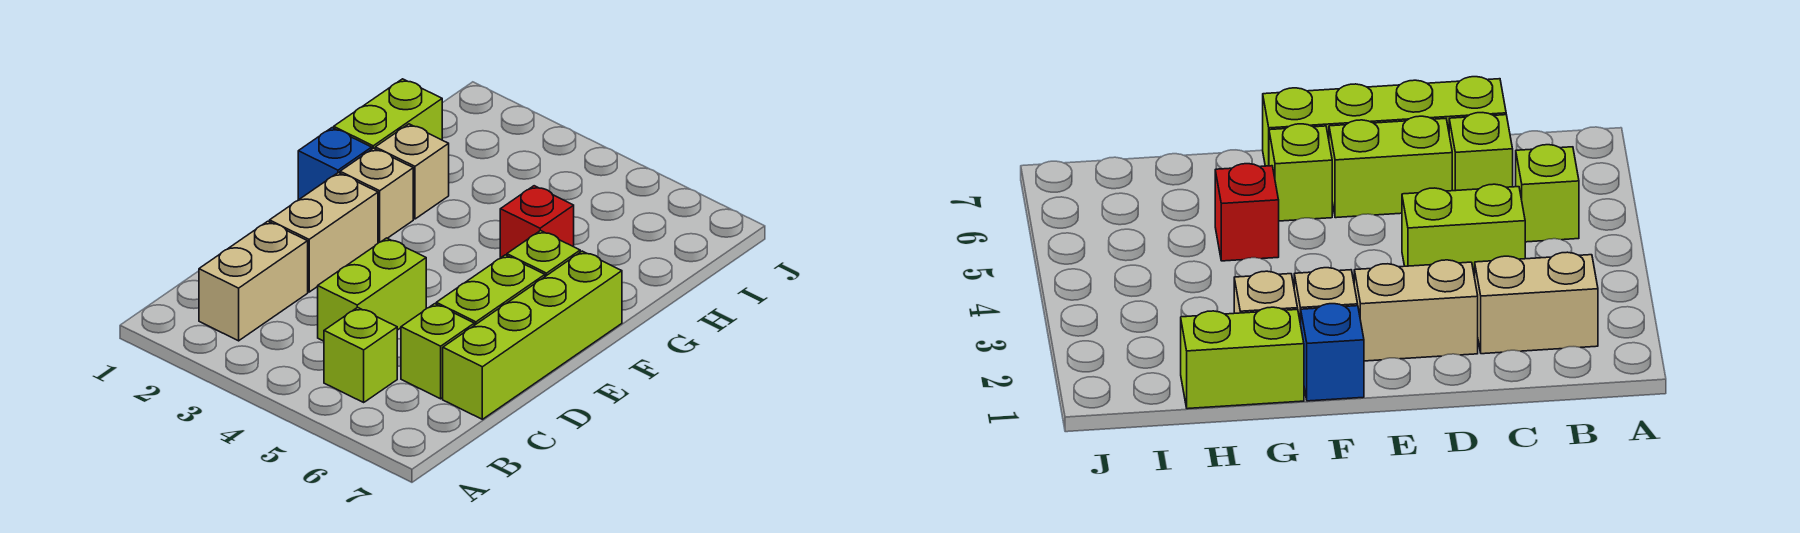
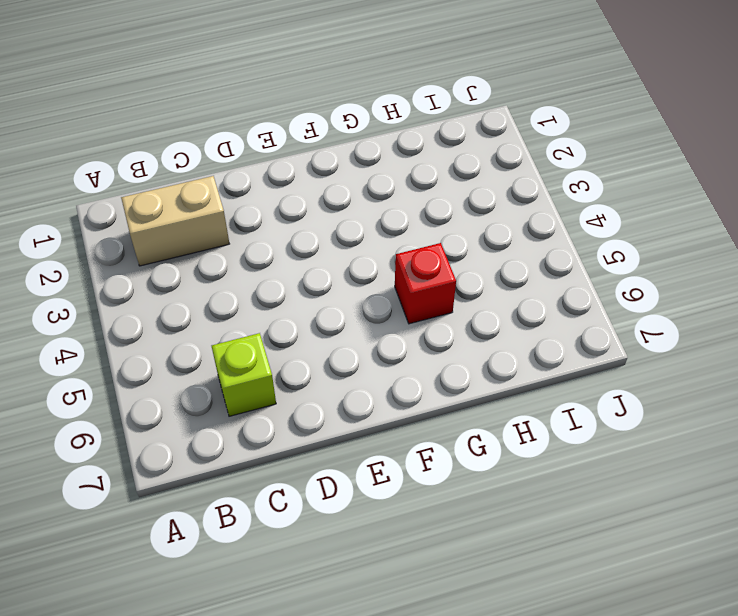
none -> lime 1x1 brick [324,307,397,402]
none -> lime 1x2 brick [318,238,426,341]
none -> lime 1x4 brick [443,251,622,419]

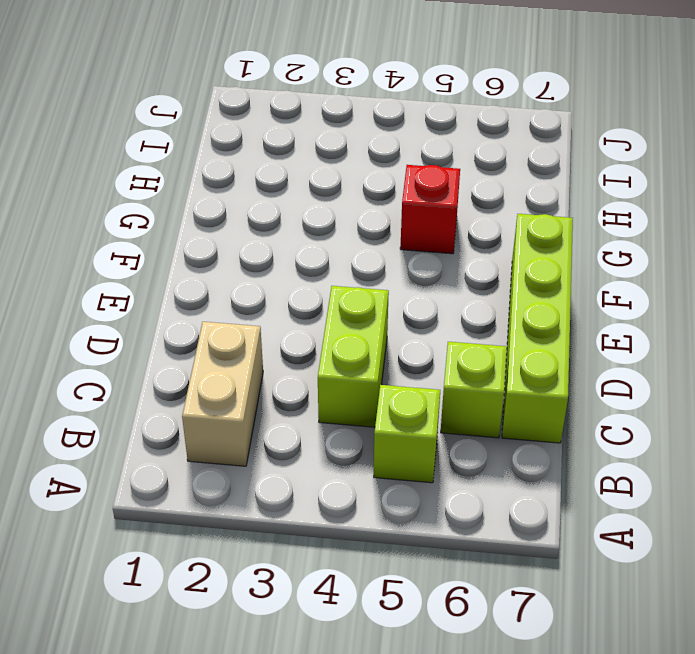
none -> tan 1x2 brick [270,173,378,292]
none -> lime 1x2 brick [436,255,545,325]
none -> blue 1x1 brick [298,128,372,200]

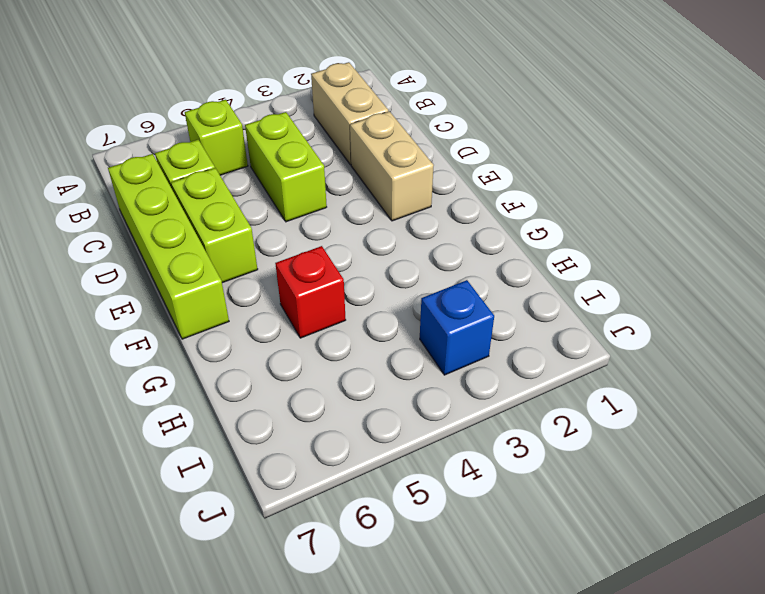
blue 1x1 brick [420,280,494,375] -> blue 1x1 brick moved to [298,128,372,200]
none -> tan 1x1 brick [340,148,413,243]
none -> lime 1x1 brick [507,231,580,276]
none -> lime 1x2 brick [334,79,442,149]

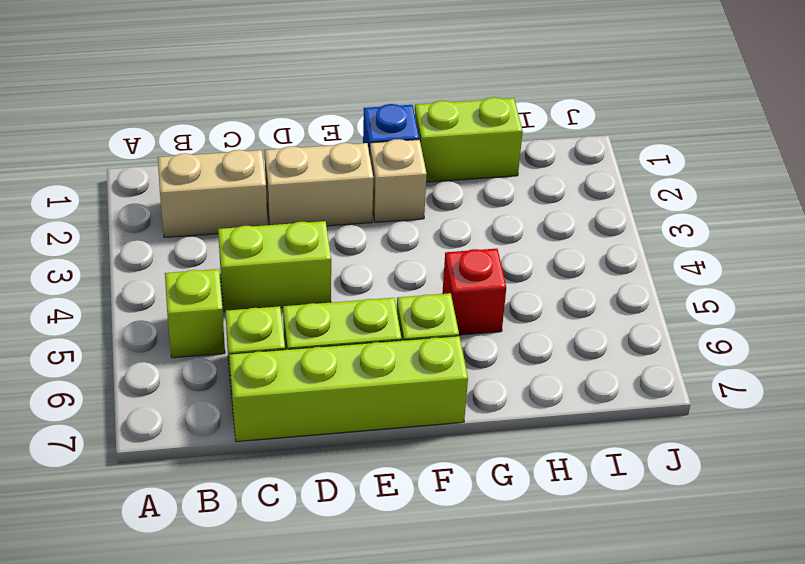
none -> tan 1x1 brick [375,124,449,219]

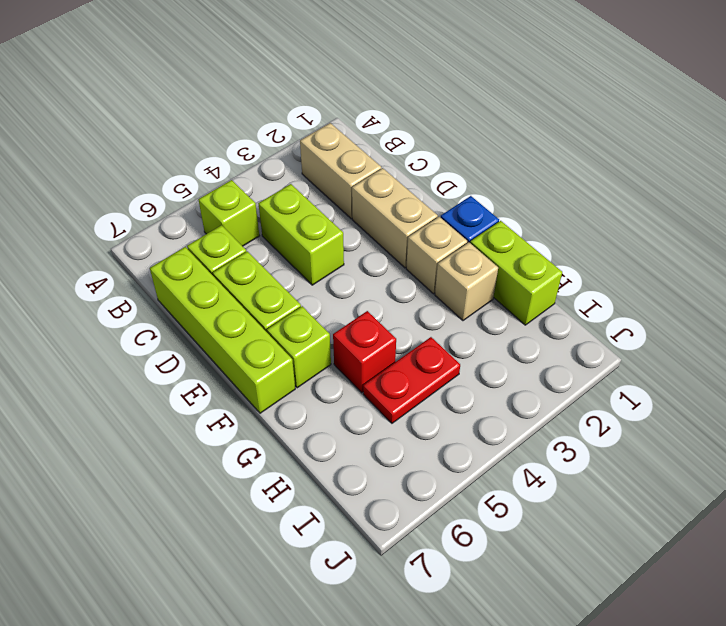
red 1x2 plate [363,337,460,423] -> none

